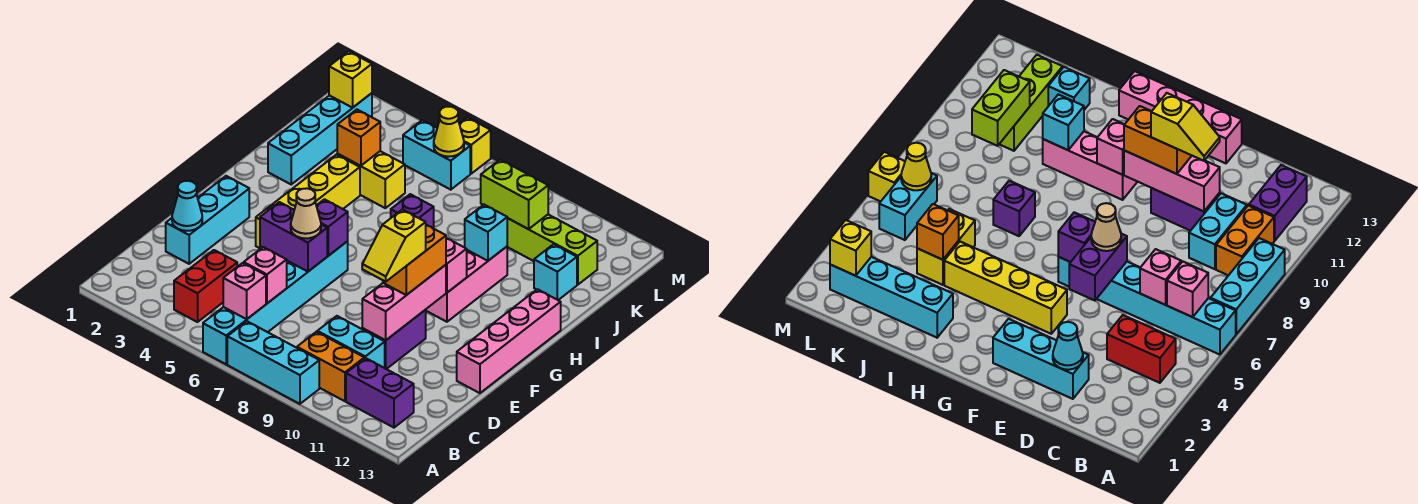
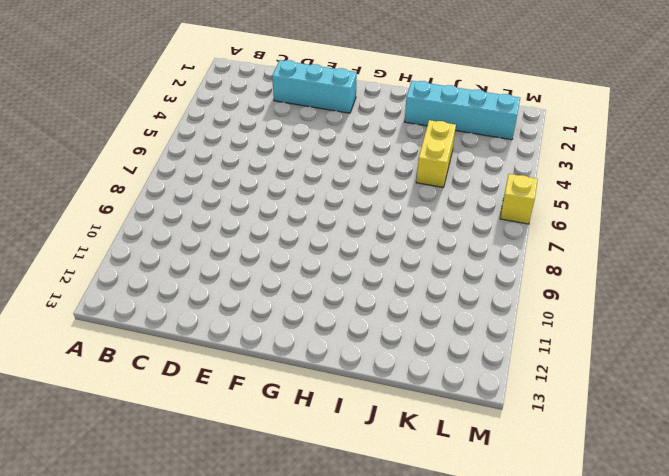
none -> cyan 1x6 brick [203,241,348,364]
none -> cyan 1x3 brick [227,321,319,404]
none -> red 1x2 brick [174,250,237,322]
none -> orange 1x2 brick [297,332,364,401]

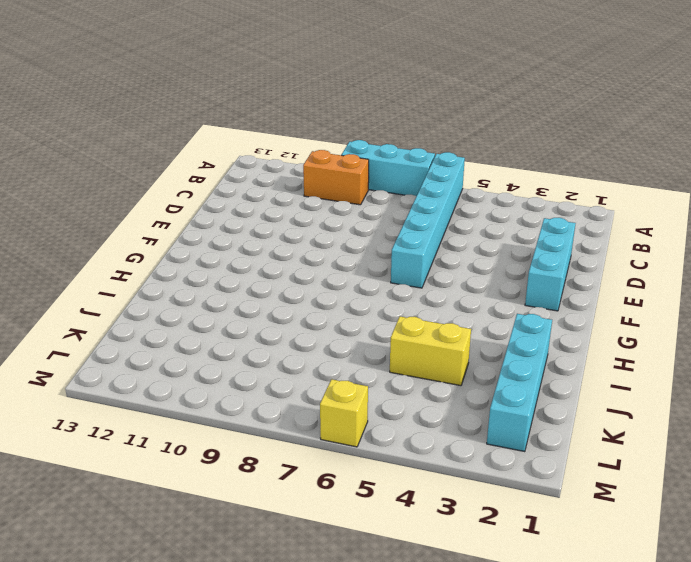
none -> red 1x2 brick [174,250,237,322]
none -> purple 1x2 brick [346,358,414,428]
none -> cyan 1x2 brick [317,316,385,368]
none -> purple 1x2 brick [362,310,426,369]

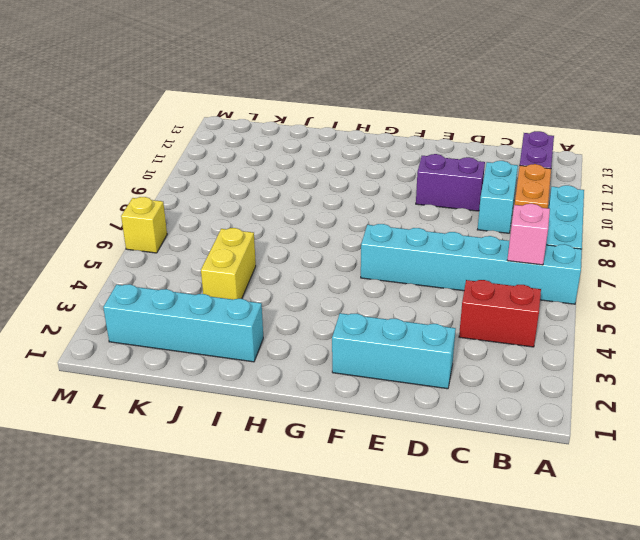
none -> pink 1x4 brick [457,289,561,393]
none -> yellow 1x4 brick [256,155,360,249]
none -> pink 1x3 brick [426,247,507,322]
none -> purple 1x1 brick [391,194,434,229]

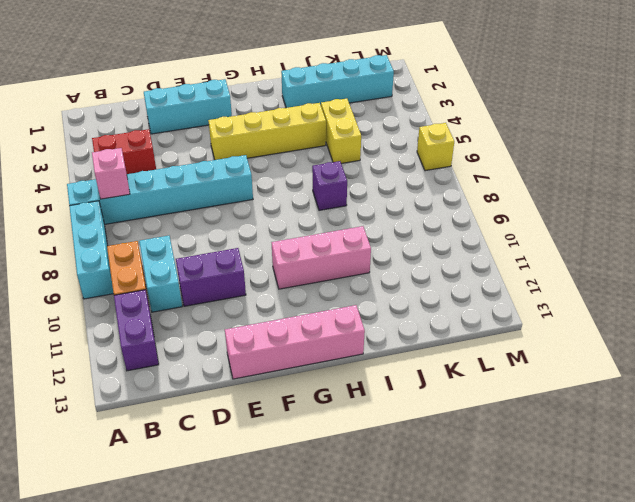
none -> cyan 1x1 brick [534,244,577,300]
none -> lime 1x3 brick [507,215,597,285]
none -> cyan 1x2 brick [403,120,470,190]
none -> pink 1x1 brick [244,247,287,303]

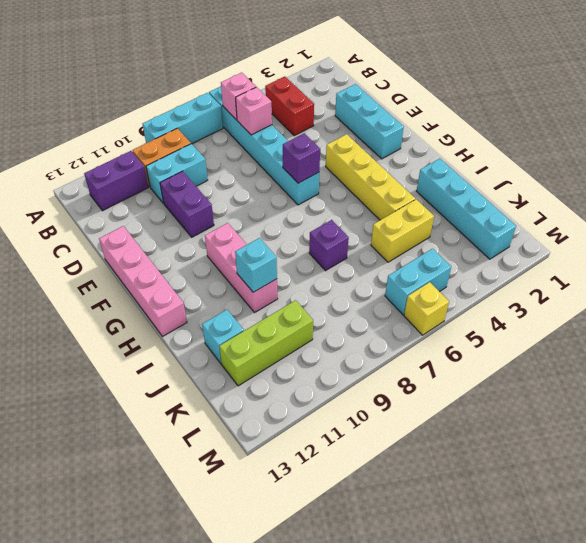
none -> cyan 1x1 cone [172,181,202,231]
none -> pink 1x3 brick [362,265,446,340]
none -> purple 1x2 brick [260,202,327,272]
none -> pink 1x1 brick [446,238,467,293]

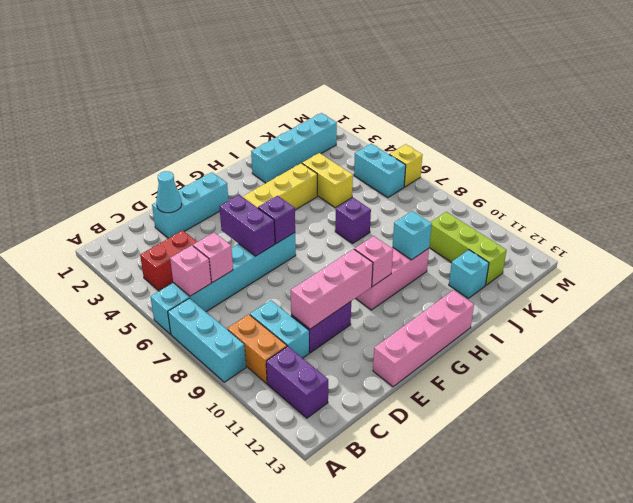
none -> orange 1x1 brick [337,110,380,166]
none -> lime 1x2 brick [481,160,548,229]
none -> yellow 1x1 brick [329,51,372,108]
none -> yellow 1x1 cone [434,107,464,157]

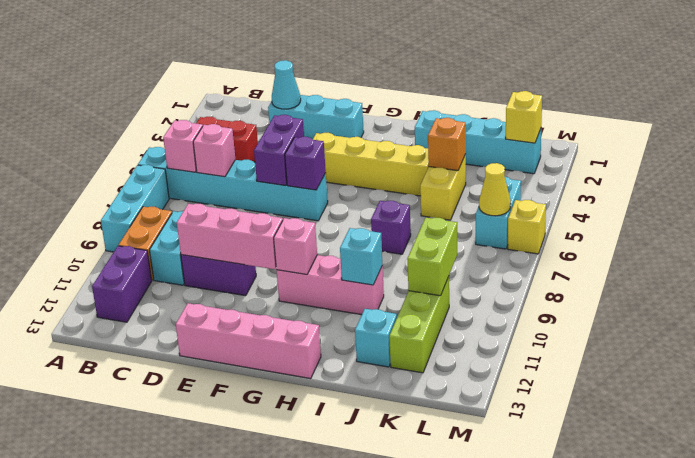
none -> tan 1x1 cone [291,188,321,238]
none -> orange 1x2 brick [383,225,446,295]
none -> yellow 1x2 slope [362,209,426,282]

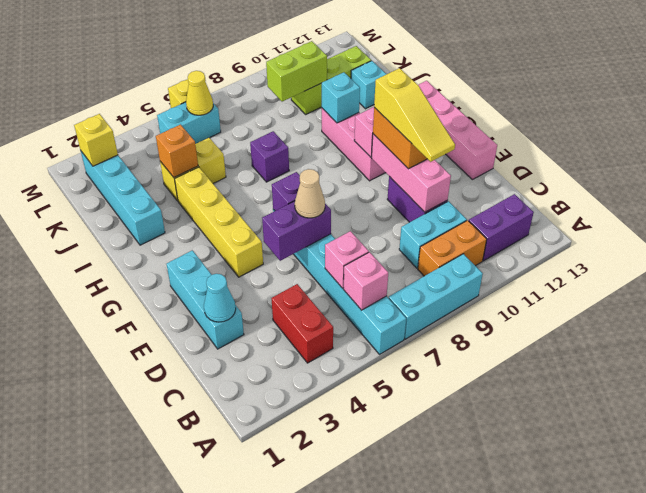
yellow 1x3 slope [374,68,455,162] -> yellow 1x2 slope [362,209,426,282]

